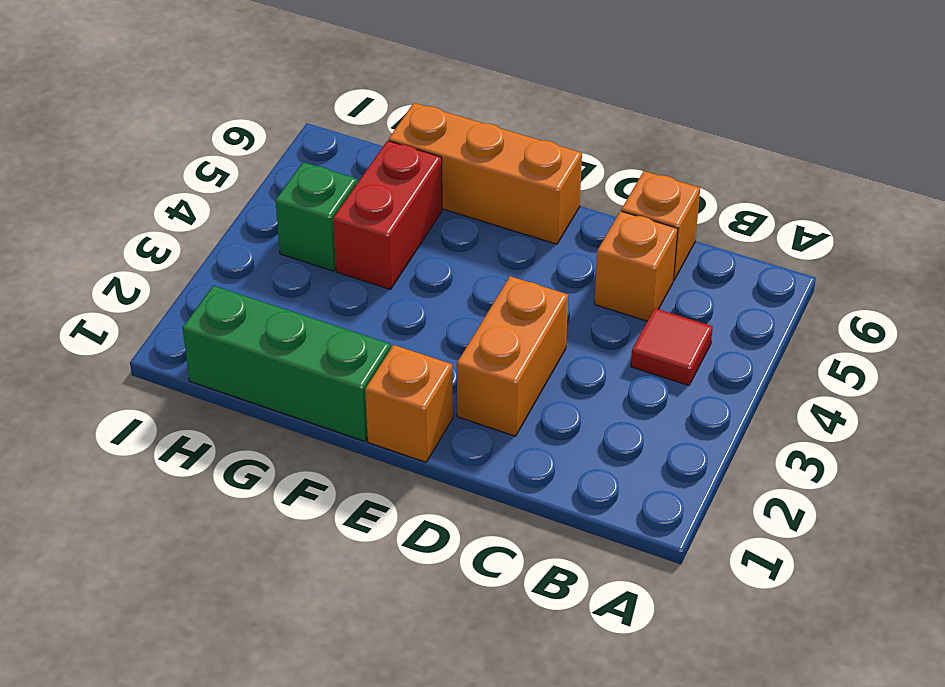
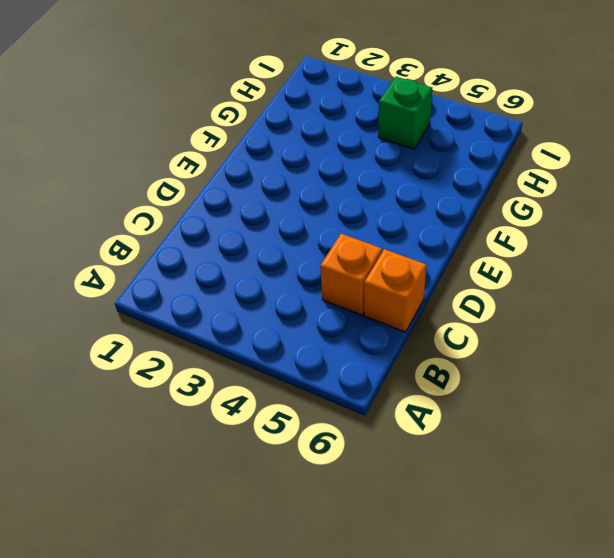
none -> red 1x1 tile [631,308,713,385]
none -> orange 1x2 brick [457,276,568,436]

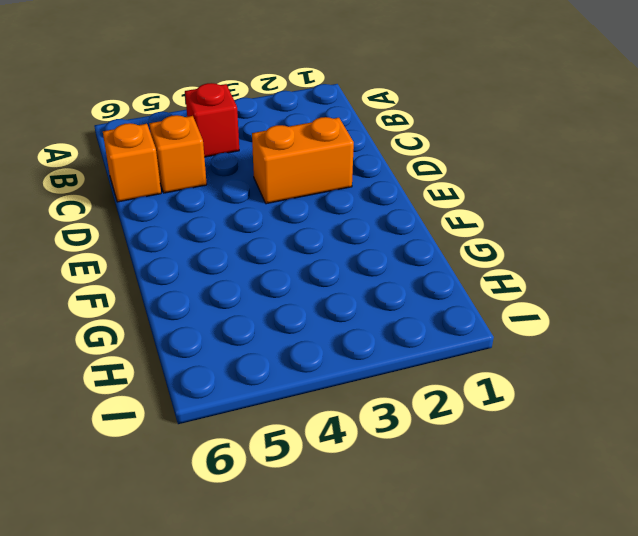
red 1x1 brick [185,83,239,157] -> red 1x1 tile [631,308,713,385]
none -> orange 1x1 brick [365,345,453,462]
none -> orange 1x3 brick [389,103,582,244]

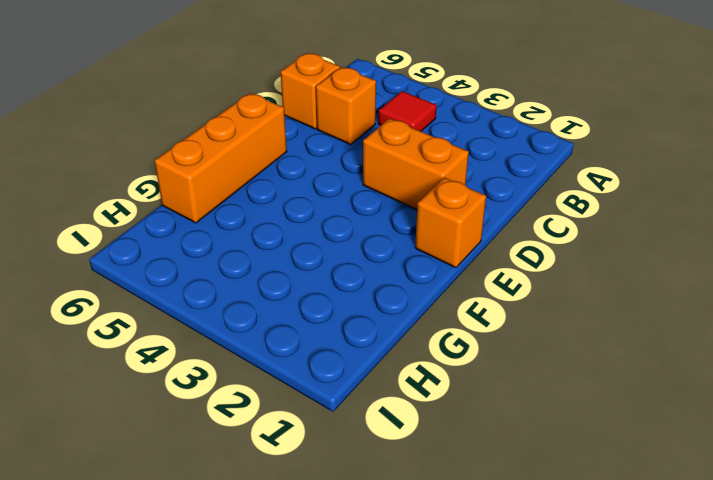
none -> green 1x3 brick [183,286,391,441]
none -> red 1x2 brick [333,141,442,289]

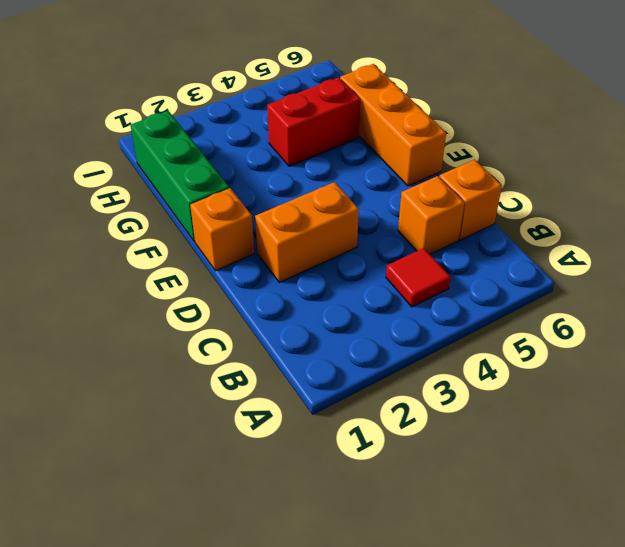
none -> green 1x1 brick [276,162,357,271]

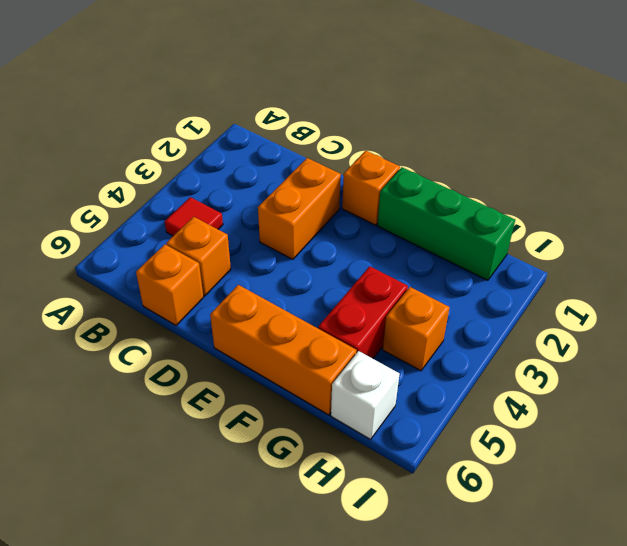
orange 1x1 brick [383,287,450,371] -> green 1x1 brick [276,162,357,271]
white 1x1 brick [331,351,400,439] -> none

